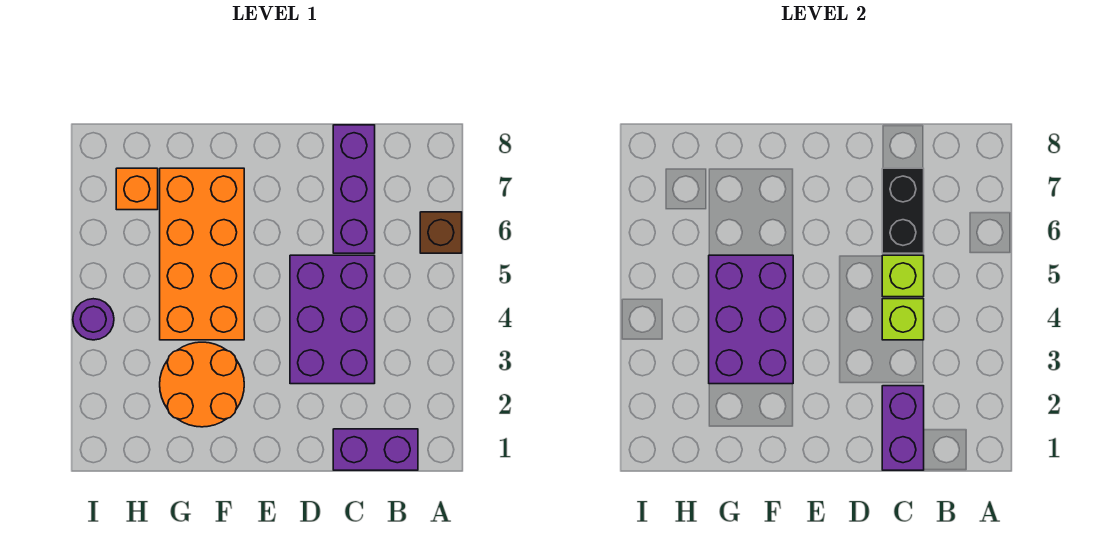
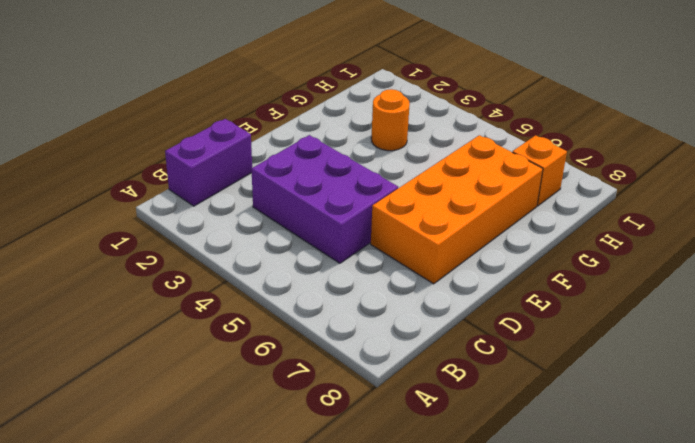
orange 2x4 brick [371,135,543,284] -> orange 2x4 brick turned to [160,168,244,340]
orange 1x1 round brick [371,89,410,151] -> orange 2x2 round brick [160,342,244,427]
none -> brown 1x1 brick [420,212,462,253]
none -> purple 1x3 brick [333,125,375,253]
none -> purple 1x1 round brick [73,299,114,340]

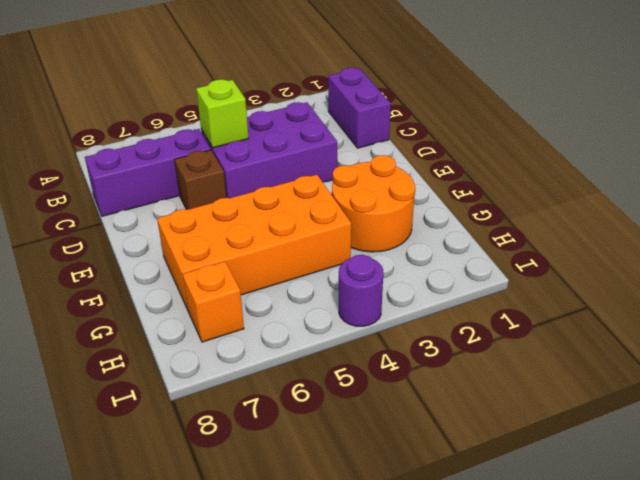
brown 1x1 brick [175,150,226,210] -> brown 1x1 brick moved to [420,212,462,253]
none -> purple 1x2 brick [882,386,924,470]
none -> lime 1x1 brick [882,299,924,340]
none -> black 1x2 brick [882,168,924,253]

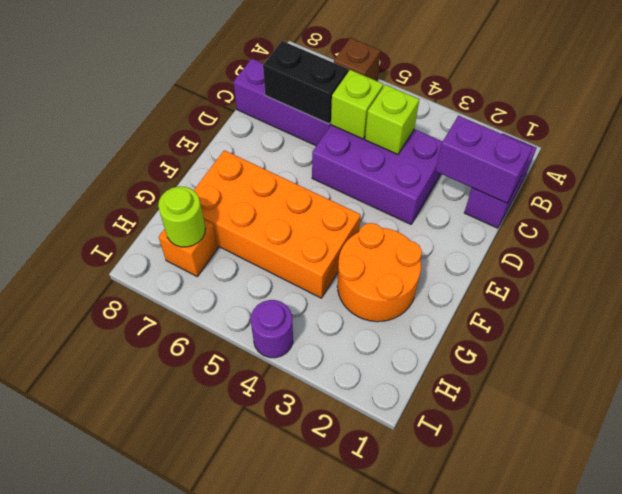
lime 1x1 round brick [158,186,206,247] -> none
none -> purple 2x3 brick [709,255,793,384]

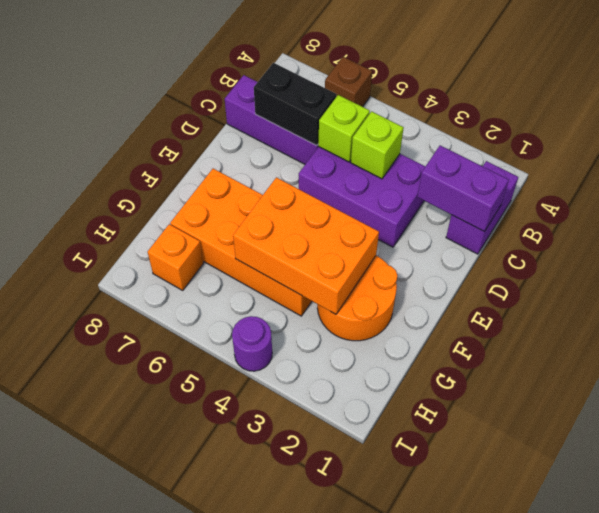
orange 2x3 brick [233,177,379,314] -> purple 2x3 brick [709,255,793,384]

